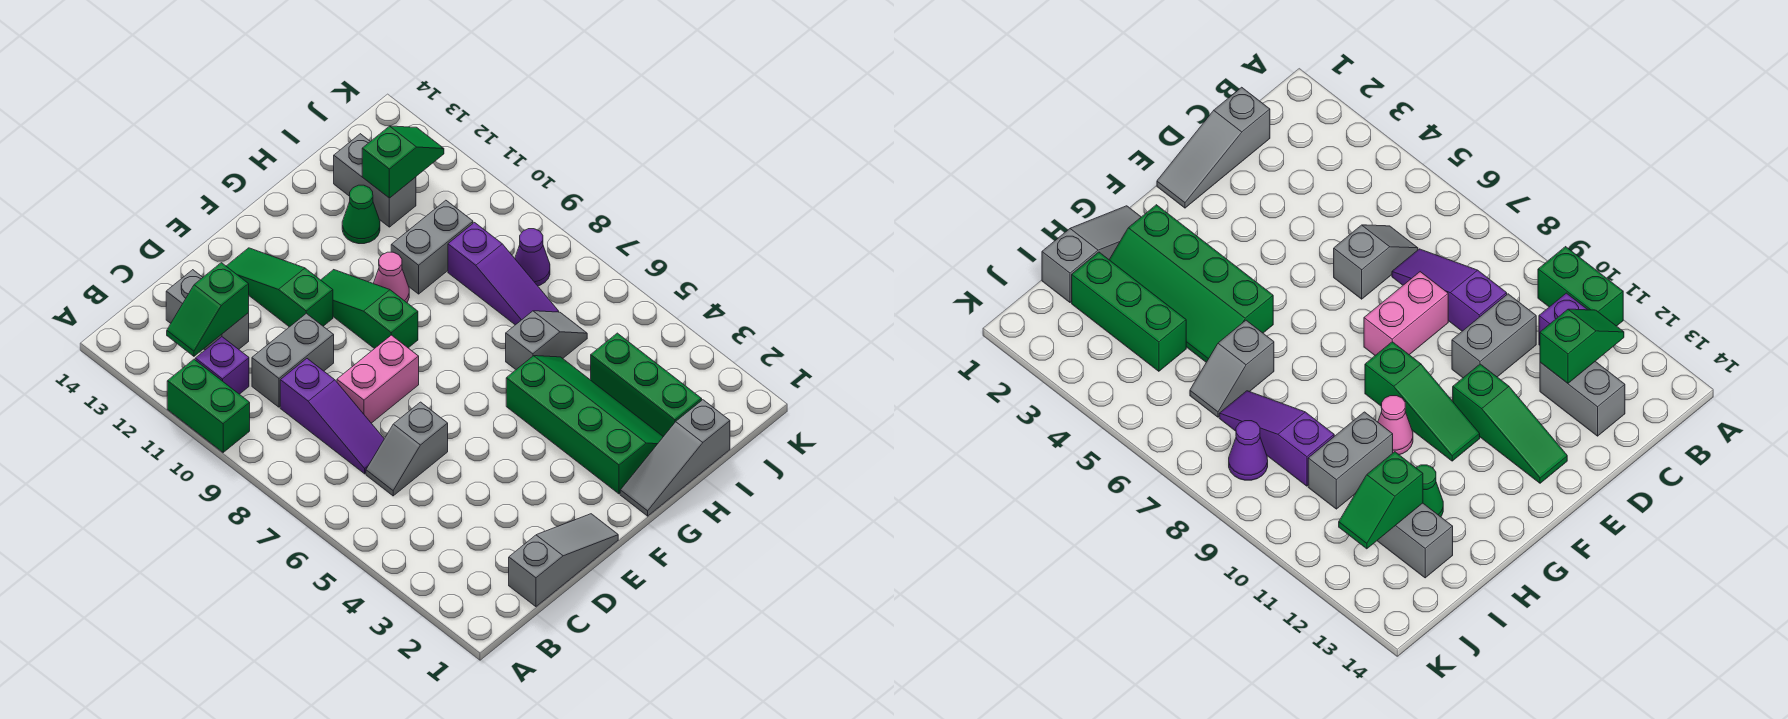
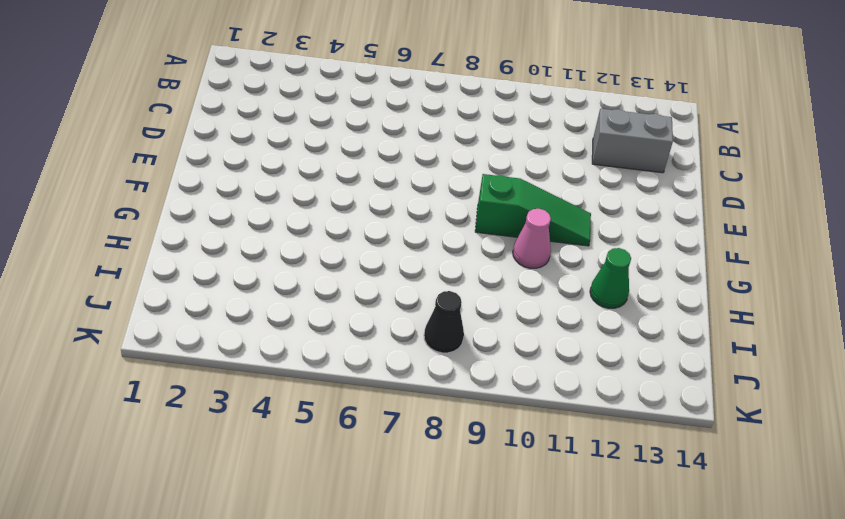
black 1x1 cone [424,291,464,353] -> purple 1x1 cone [515,229,550,286]
none -> green 1x2 brick [167,360,250,452]
none -> purple 1x1 brick [195,337,249,394]
none -> grey 1x3 slope [509,514,618,607]

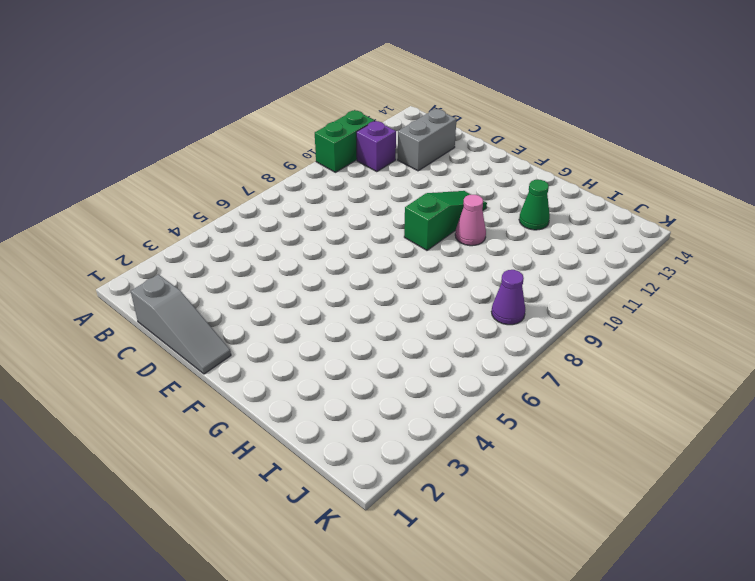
none -> grey 1x2 slope [366,402,448,496]
none -> purple 1x3 slope [280,359,384,474]
none -> grey 1x2 brick [252,313,334,407]

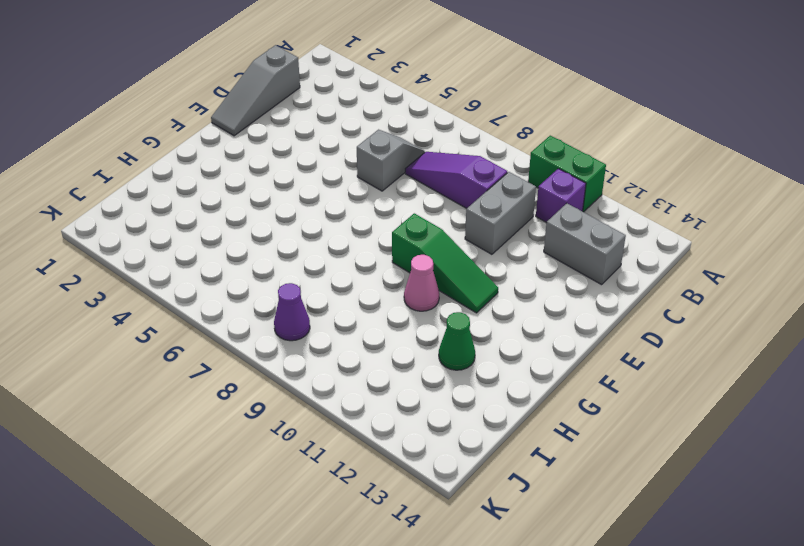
none -> pink 1x2 brick [337,335,419,423]
none -> green 1x3 slope [226,248,333,327]
none -> grey 1x3 slope [620,400,730,516]

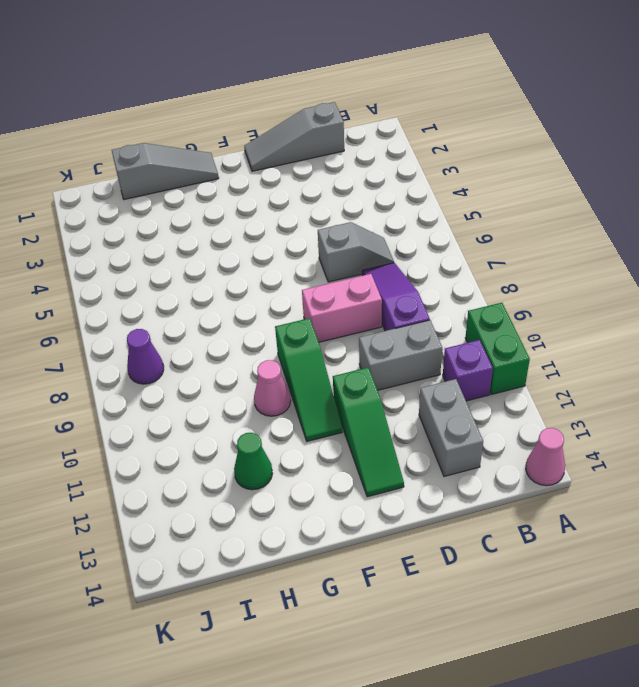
pink 1x1 cone [526,428,565,486] -> none
none -> green 2x4 slope [506,356,663,494]
none -> grey 1x2 slope [506,311,587,369]
none -> grey 1x2 brick [391,200,473,294]

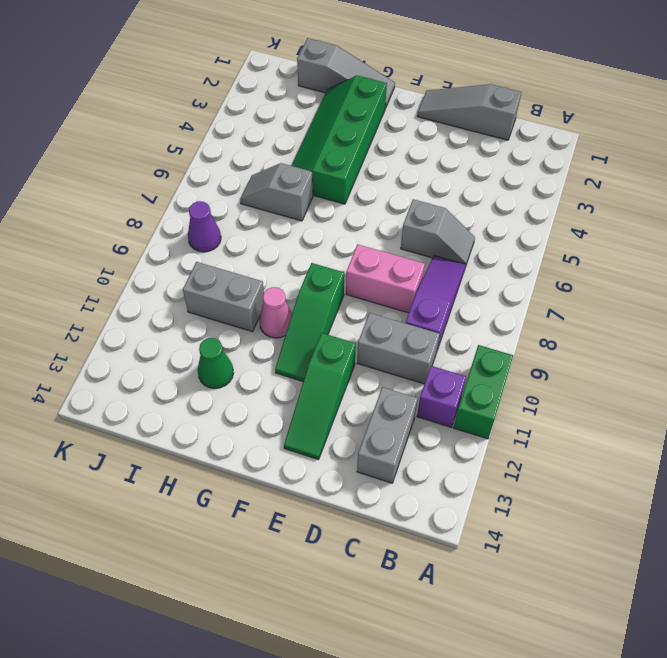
none -> green 1x3 brick [591,333,702,437]
none -> purple 1x3 slope [448,223,559,325]
none -> grey 1x2 brick [334,134,416,227]

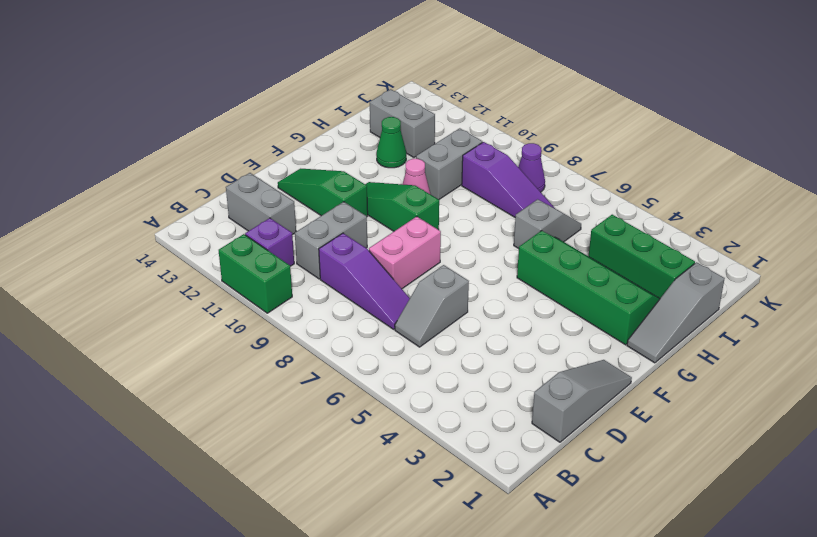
none -> green 1x2 slope [167,263,249,356]
none -> green 1x2 slope [362,126,444,198]

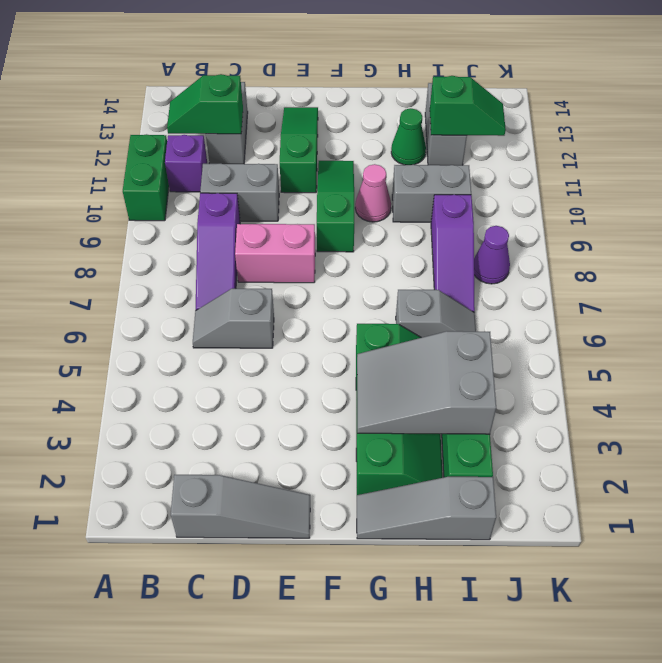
grey 2x3 slope [357,331,496,434] -> none

